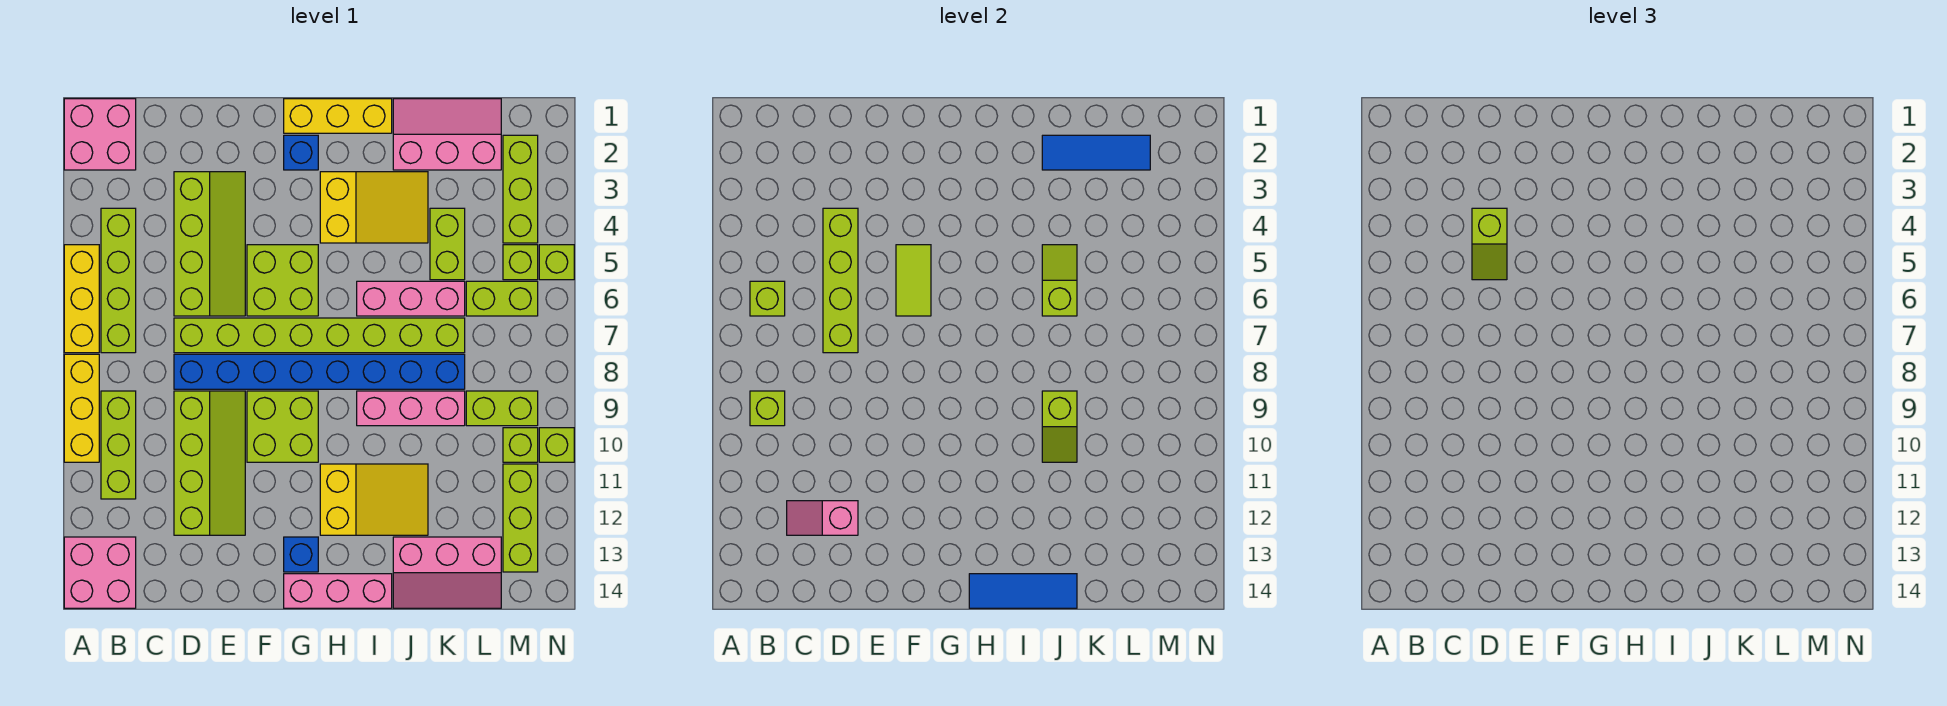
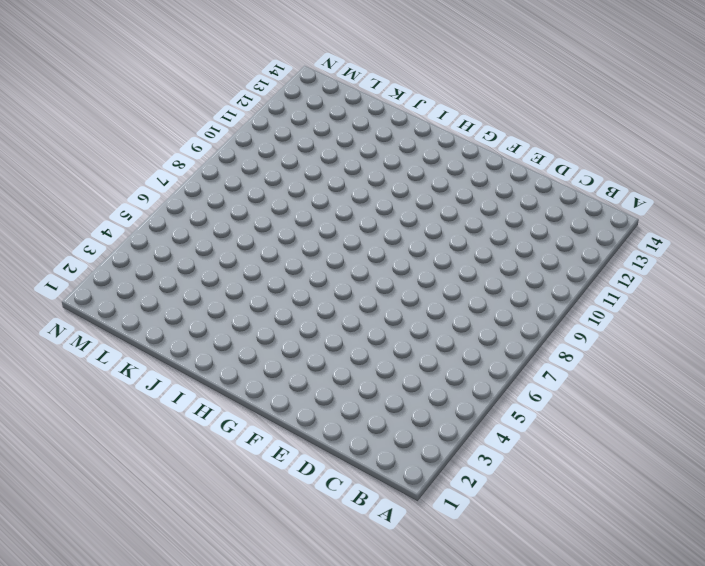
none -> pink 2x2 brick [64,99,136,170]
none -> yellow 1x3 brick [64,245,99,353]
none -> yellow 1x3 brick [64,354,99,462]
none -> pink 2x2 brick [64,537,136,608]

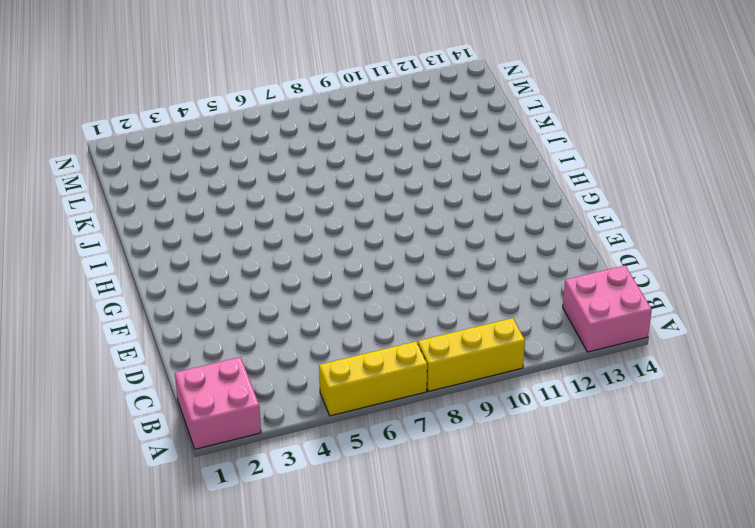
none -> lime 1x4 brick [101,208,136,353]
none -> lime 1x3 brick [101,391,136,499]
none -> lime 2x4 slope [174,172,245,316]
none -> lime 1x8 brick [174,318,465,353]

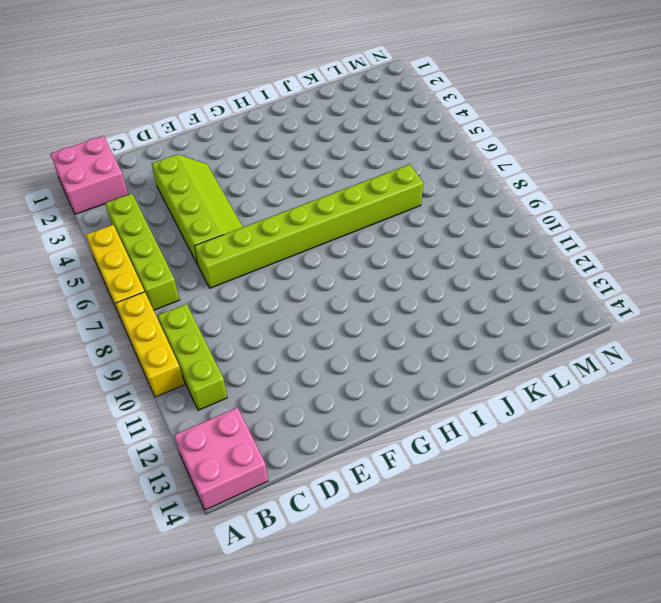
none -> blue 1x8 brick [174,354,465,389]
none -> lime 2x4 slope [174,391,245,535]
none -> lime 2x2 brick [247,245,318,316]
none -> lime 2x2 brick [247,391,318,462]

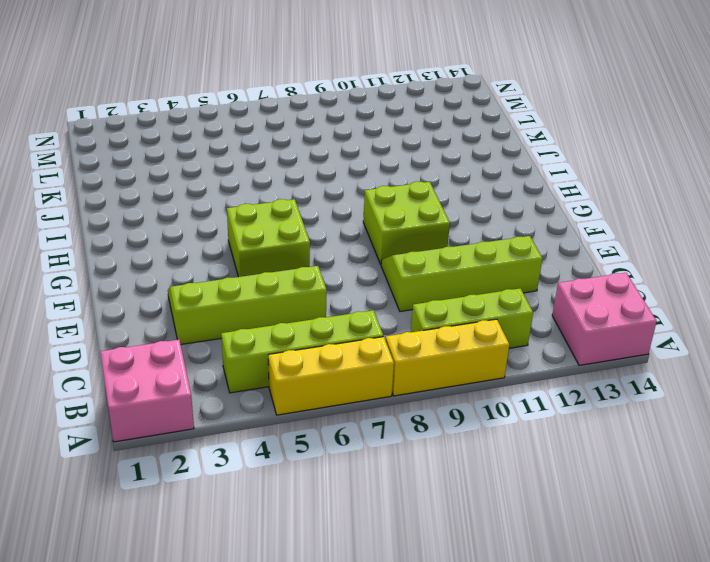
none -> lime 1x8 brick [174,318,465,353]
none -> blue 1x8 brick [174,354,465,389]
none -> yellow 1x3 brick [284,99,392,133]
none -> blue 1x1 brick [284,135,318,170]

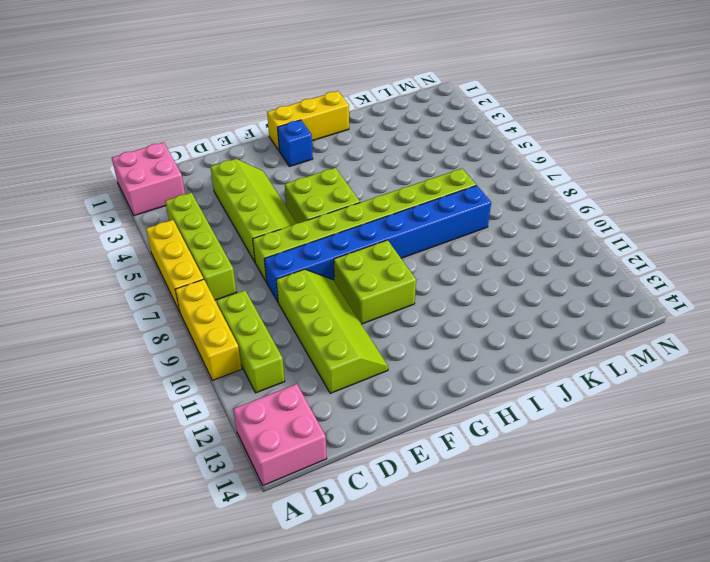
none -> blue 1x1 brick [284,537,318,572]
none -> pink 1x3 brick [284,574,392,608]
none -> yellow 2x3 slope [320,172,428,243]
none -> yellow 2x3 slope [320,464,428,535]

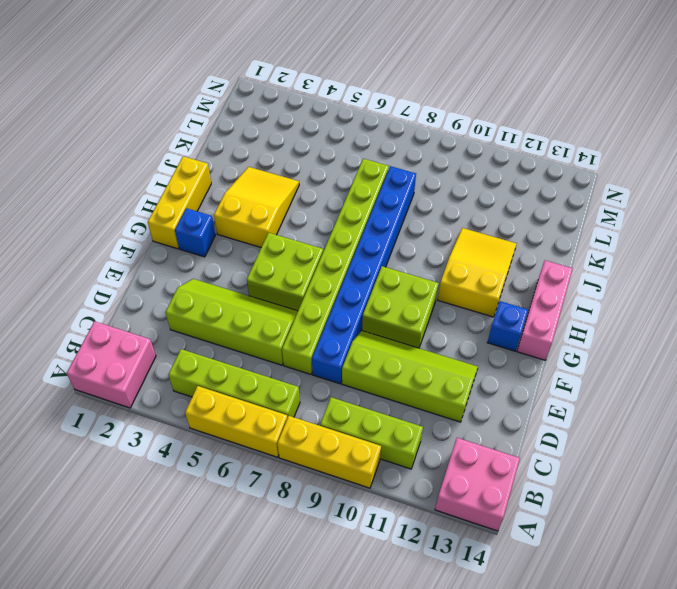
none -> pink 1x3 brick [357,281,465,316]
none -> pink 1x3 brick [357,391,465,426]
none -> pink 2x3 slope [393,99,501,170]
none -> pink 2x3 slope [393,537,501,608]

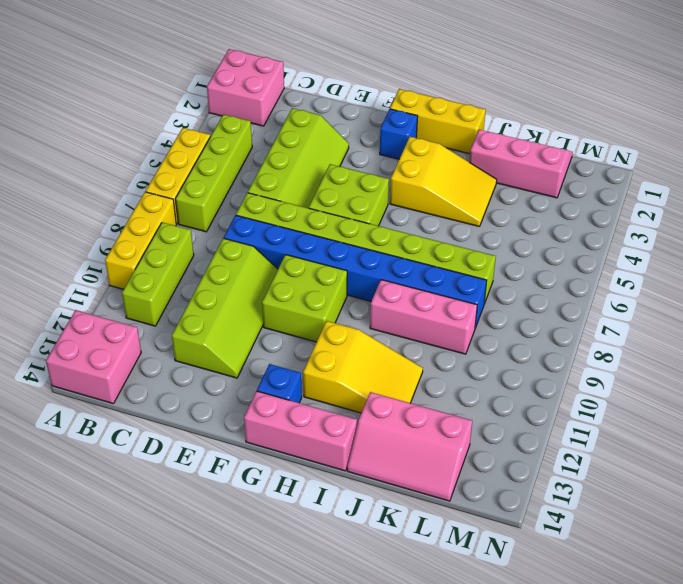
none -> pink 1x3 brick [357,281,465,316]
none -> lime 1x2 brick [430,208,465,280]
none -> lime 1x2 brick [466,281,538,316]
none -> lime 1x2 brick [466,391,538,426]

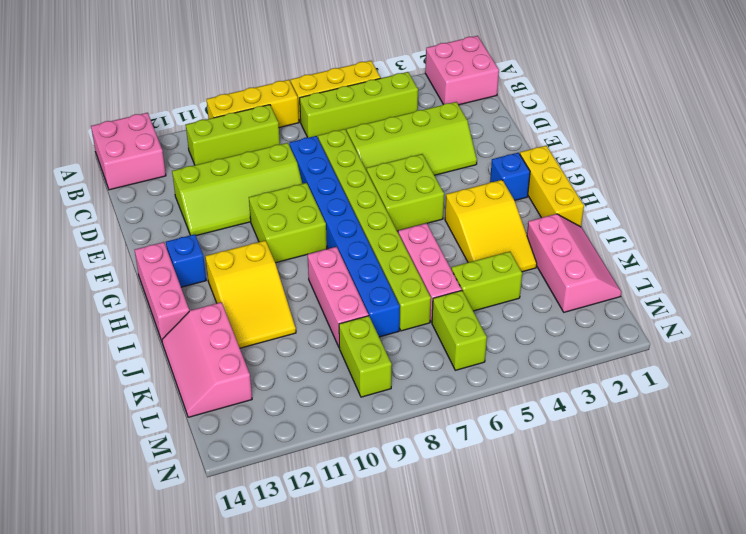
none -> lime 1x3 brick [503,135,538,243]
none -> lime 1x1 brick [503,245,538,280]
none -> lime 1x1 brick [503,428,538,462]
none -> lime 1x3 brick [503,464,538,572]

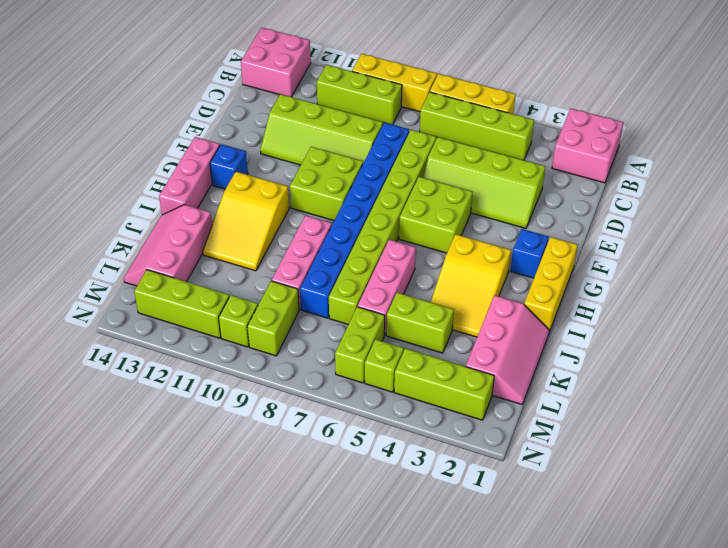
none -> lime 1x1 brick [539,245,574,280]
none -> lime 1x1 brick [539,428,574,462]
none -> lime 1x1 brick [750,281,785,316]
none -> lime 1x1 brick [750,391,785,426]

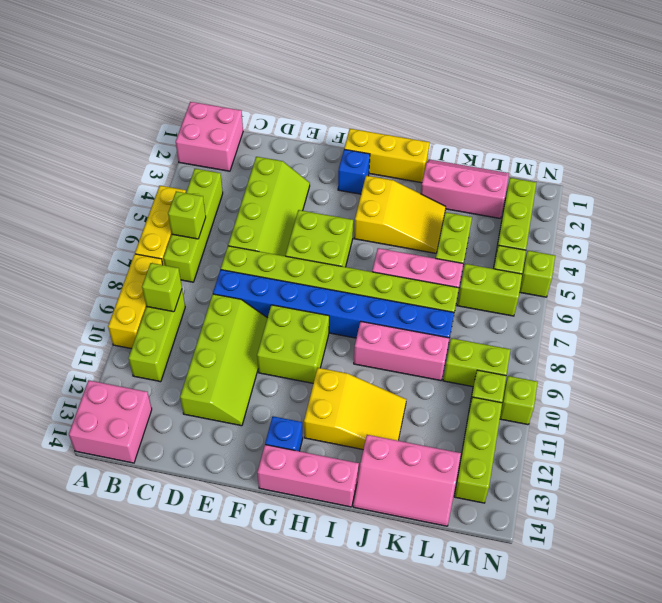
none -> pink 1x2 slope [787,501,858,535]
none -> lime 1x4 brick [823,208,858,353]
none -> lime 1x2 tile [896,245,931,316]
none -> blue 1x3 tile [969,574,1077,608]

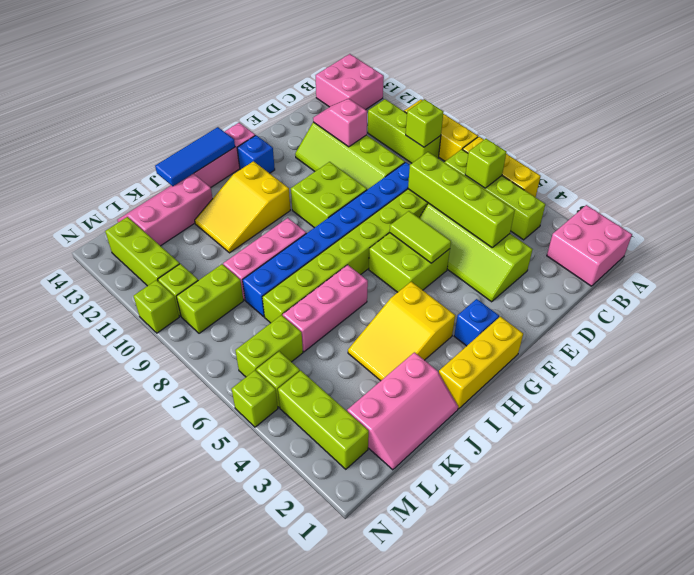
pink 1x2 slope [313,99,367,147] -> pink 1x2 slope turned to [787,501,858,535]
none -> lime 1x2 brick [430,208,465,280]
none -> blue 1x3 tile [1042,135,1150,170]
none -> lime 1x2 slope [1042,245,1077,316]
none -> lime 1x2 slope [1042,391,1077,462]

